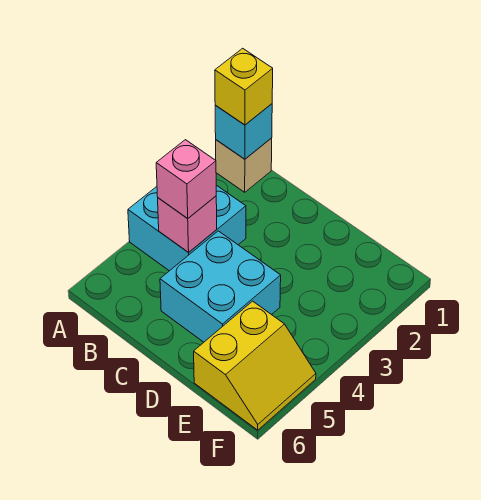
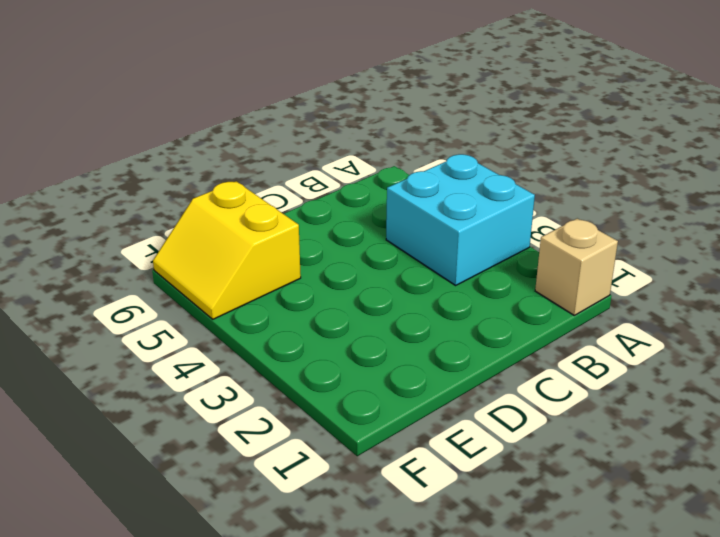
none -> cyan 2x2 brick [160,231,281,342]
none -> cyan 1x1 brick [215,104,272,159]

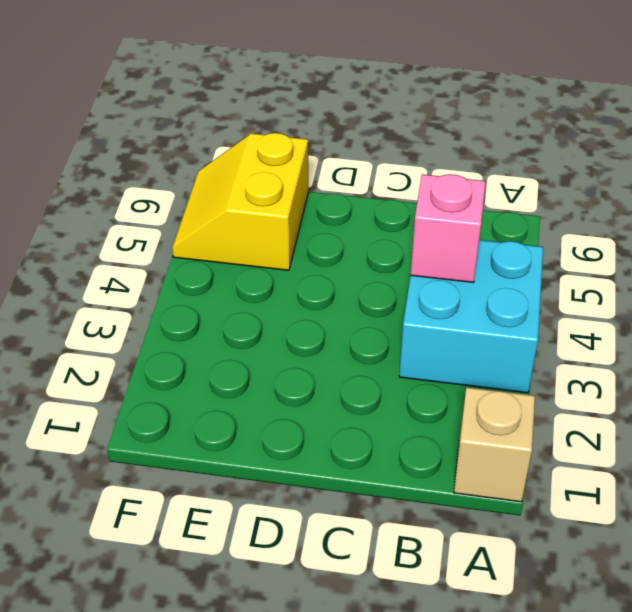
none -> cyan 2x2 brick [160,231,281,342]
none -> cyan 1x1 brick [215,104,272,159]

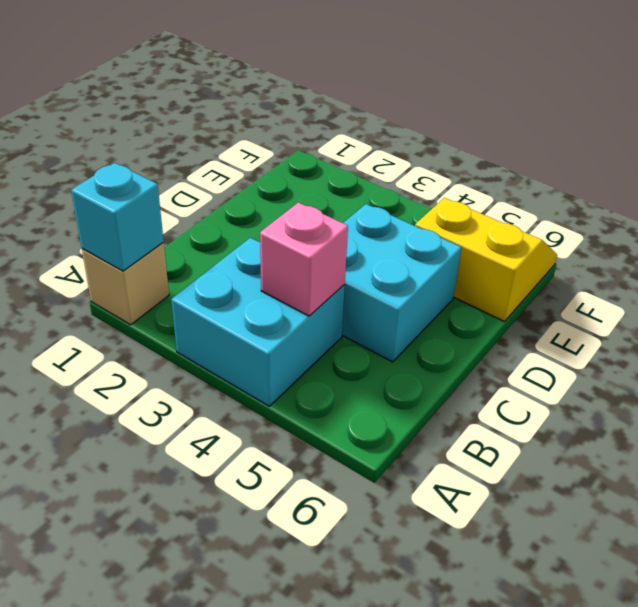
none -> yellow 1x1 brick [215,48,273,125]
none -> pink 1x1 brick [156,140,216,218]

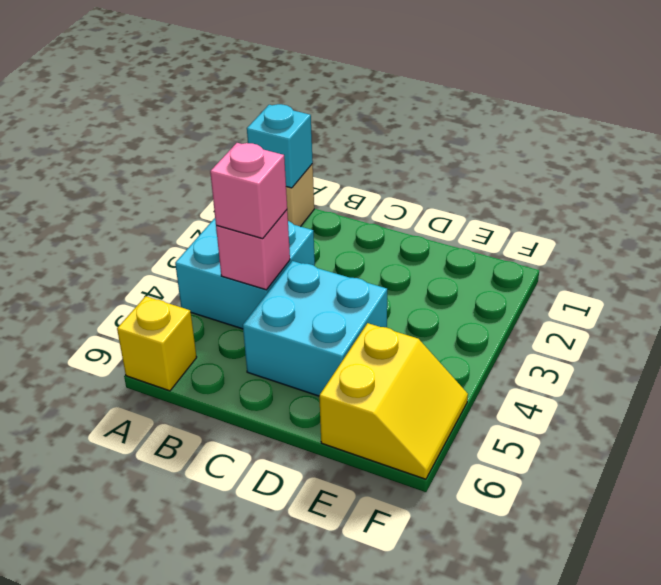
yellow 1x1 brick [117,296,197,391] -> yellow 1x1 brick moved to [215,48,273,125]

